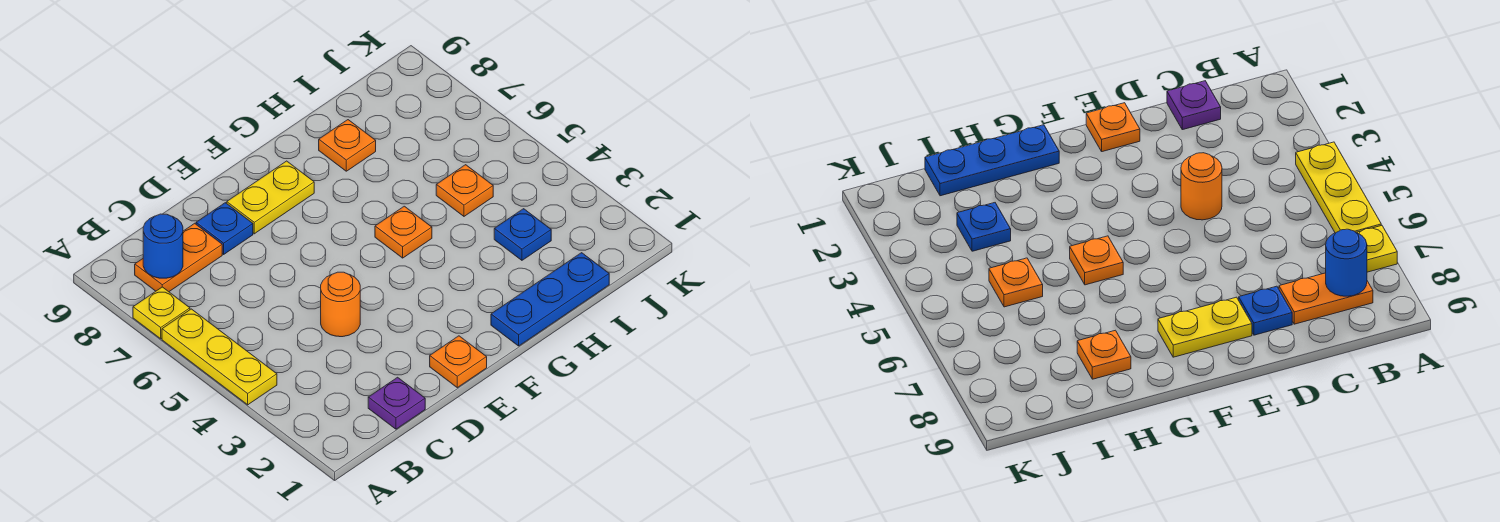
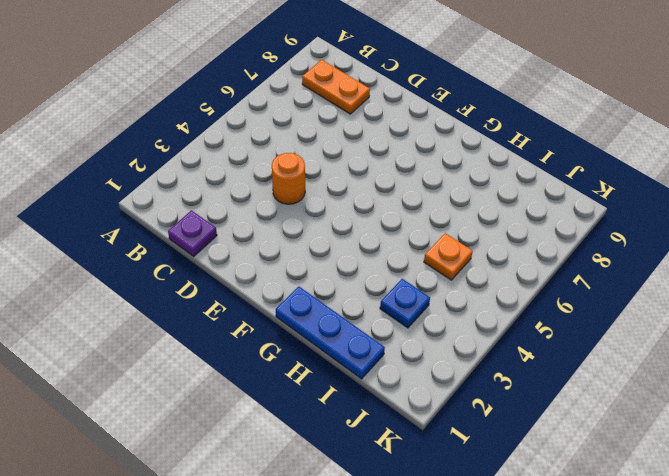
none -> yellow 1x3 plate [162,309,277,405]
none -> yellow 1x1 plate [133,287,190,339]
none -> blue 1x1 plate [196,203,253,254]

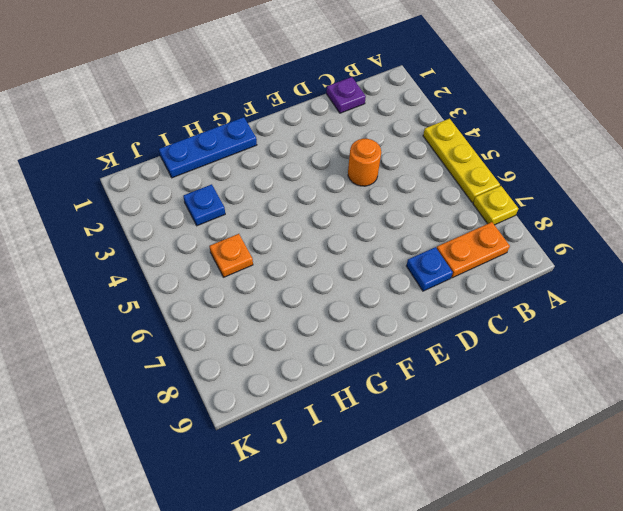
none -> orange 1x1 plate [430,336,487,388]
none -> yellow 1x2 plate [227,161,314,234]
none -> orange 1x1 plate [375,206,432,258]

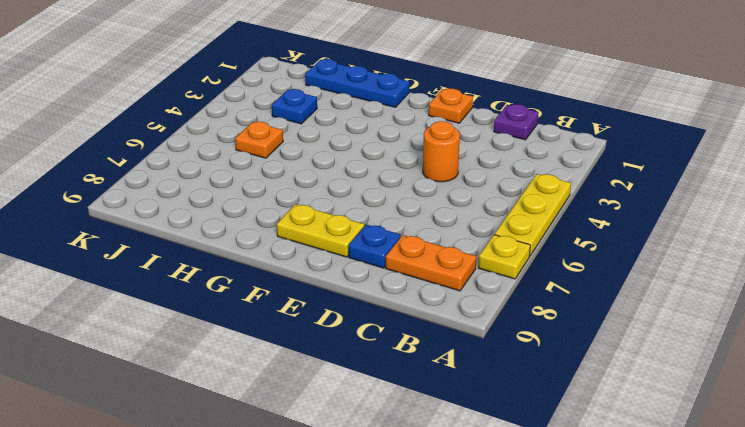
none -> orange 1x1 plate [375,206,432,258]
none -> orange 1x1 plate [319,120,376,171]
none -> blue 1x1 round brick [143,214,183,278]

